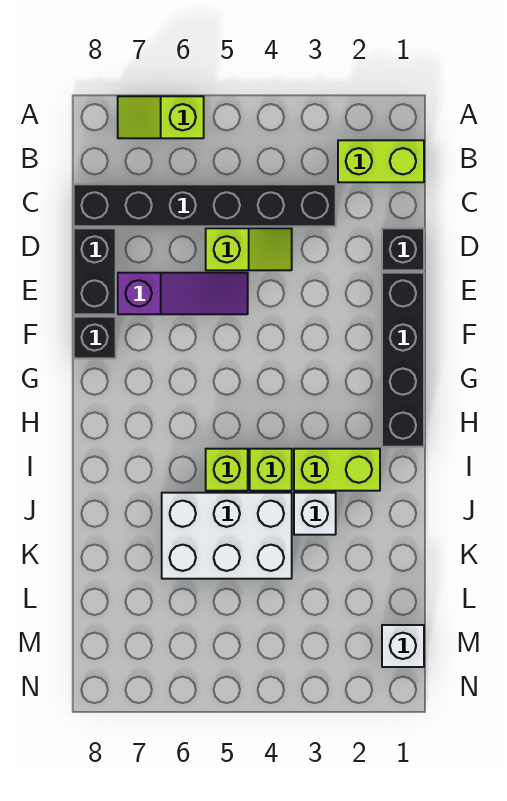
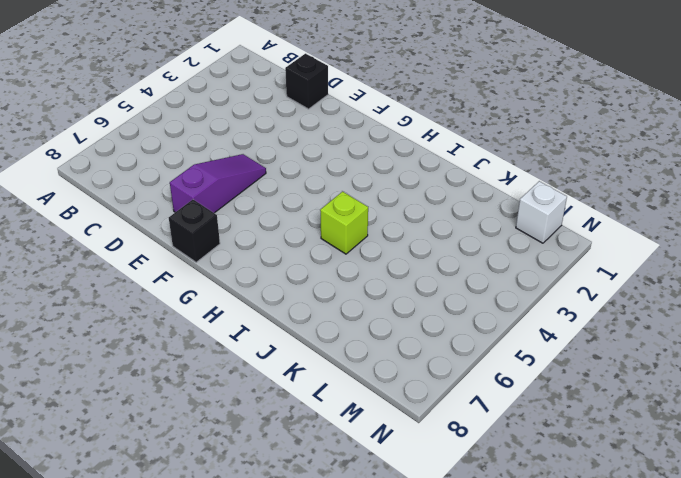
none -> lime 1x2 slope [118,96,204,138]
none -> lime 1x2 brick [338,140,424,182]
none -> black 1x6 brick [74,184,336,226]

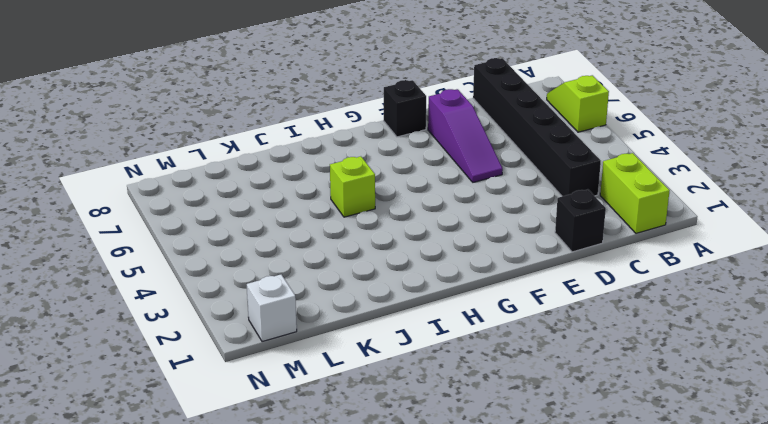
none -> lime 1x2 slope [206,228,292,270]
none -> black 1x2 brick [74,228,116,314]
none -> black 1x4 brick [382,273,424,447]

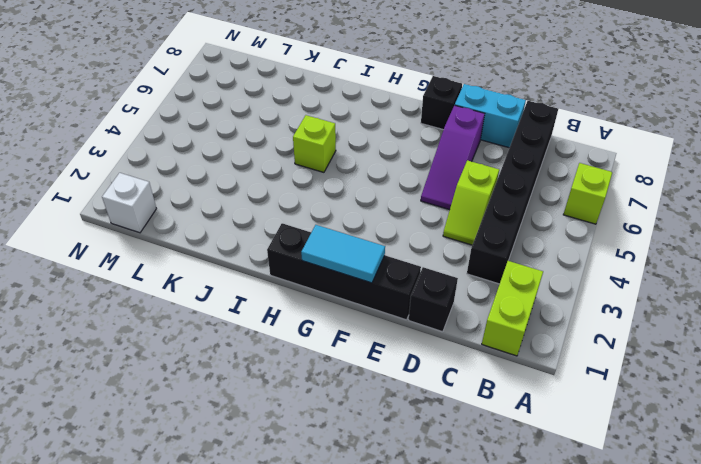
cyan 1x2 brick [455,84,526,148] -> black 1x2 brick [74,228,116,314]
cyan 1x2 tile [301,225,385,283] -> none
none -> lime 1x2 brick [294,449,380,491]
none -> lime 1x1 brick [250,449,292,491]
none -> white 1x1 brick [294,493,336,535]

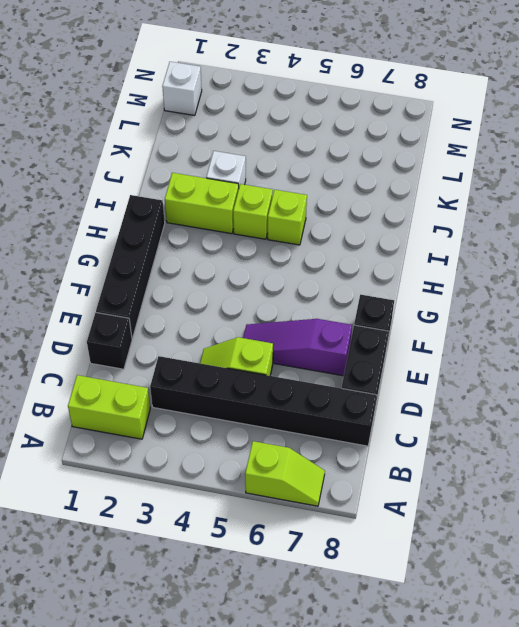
none -> white 2x3 brick [162,493,292,579]

